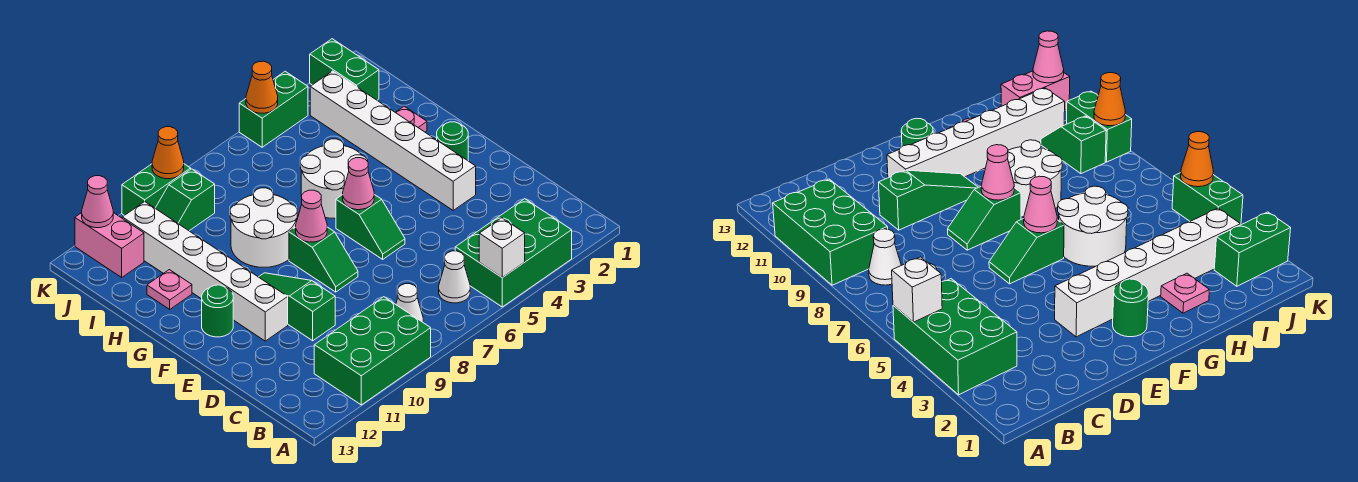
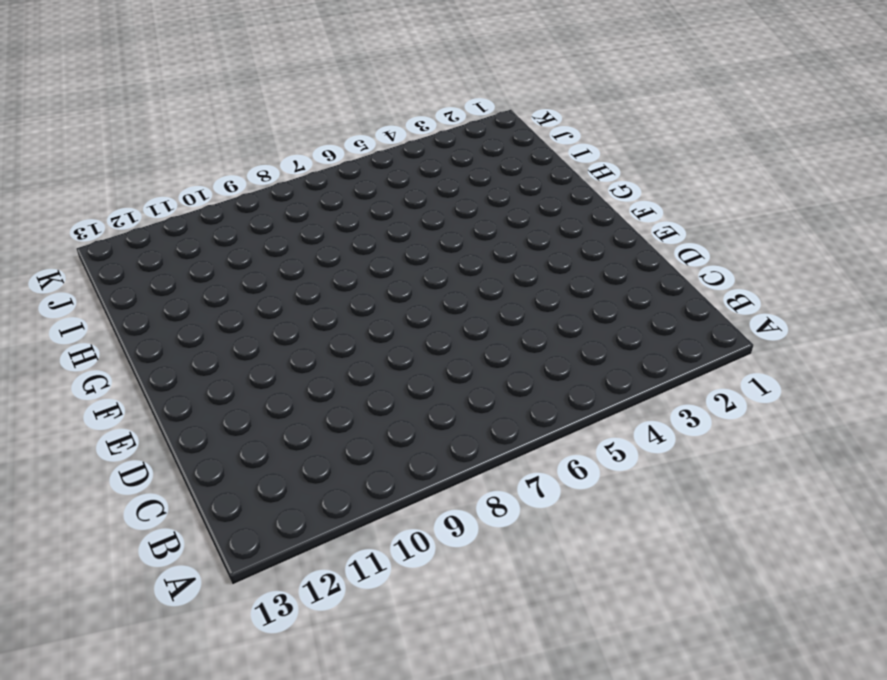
none -> green 2x3 brick [455,199,572,307]
none -> green 2x3 brick [314,297,431,405]
none -> white 1x1 cone [439,251,470,303]

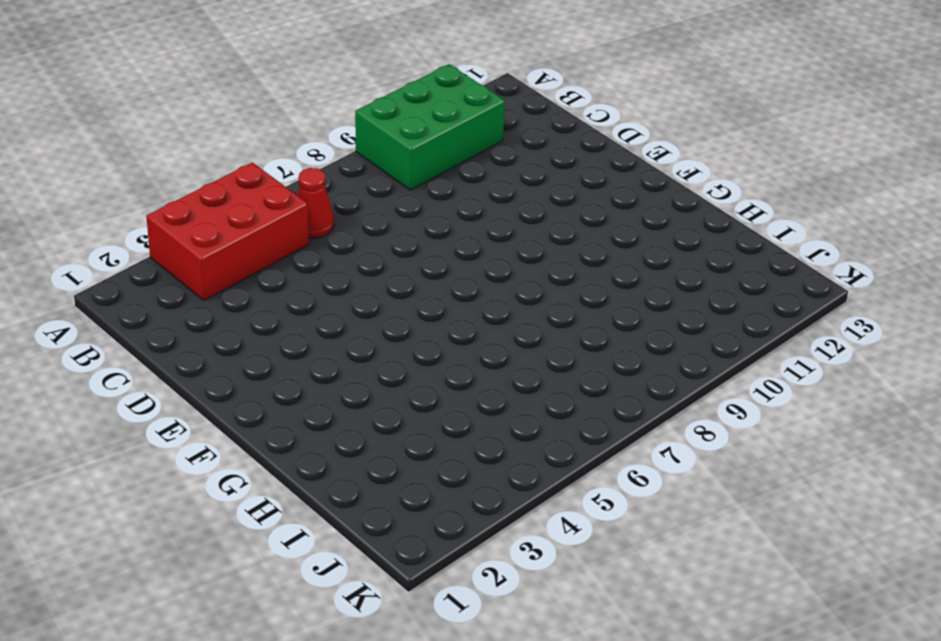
red 2x3 brick [146,163,309,300] -> green 2x3 brick [455,199,572,307]
red 1x1 cone [297,168,334,238] -> white 1x1 cone [439,251,470,303]
none -> white 1x1 cone [396,284,423,322]
none -> green 1x3 slope [259,273,335,341]
none -> white 1x6 brick [310,71,476,210]

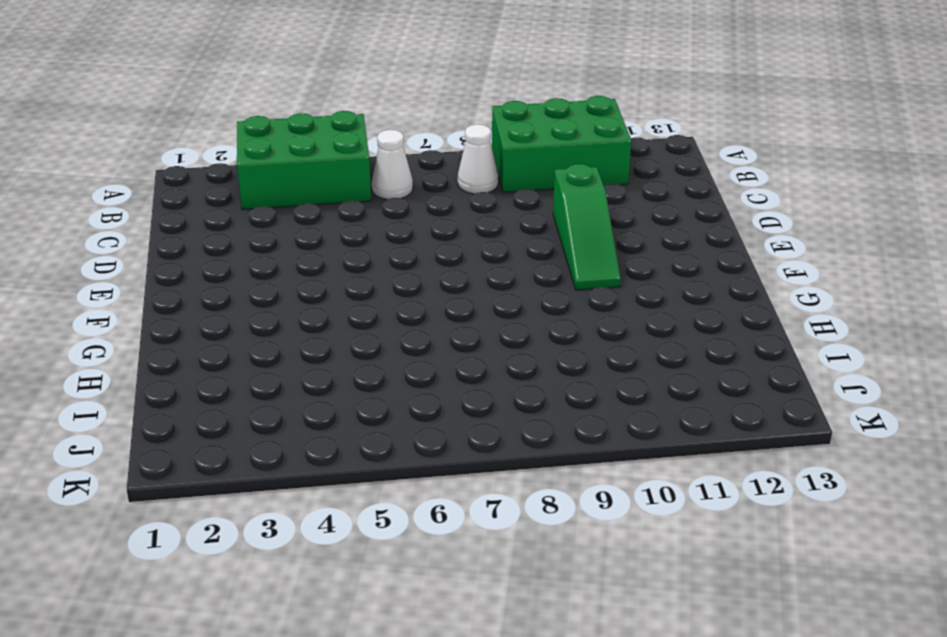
none -> white 1x6 brick [310,71,476,210]
none -> green 1x2 slope [336,195,405,259]
none -> green 1x2 slope [289,227,358,292]

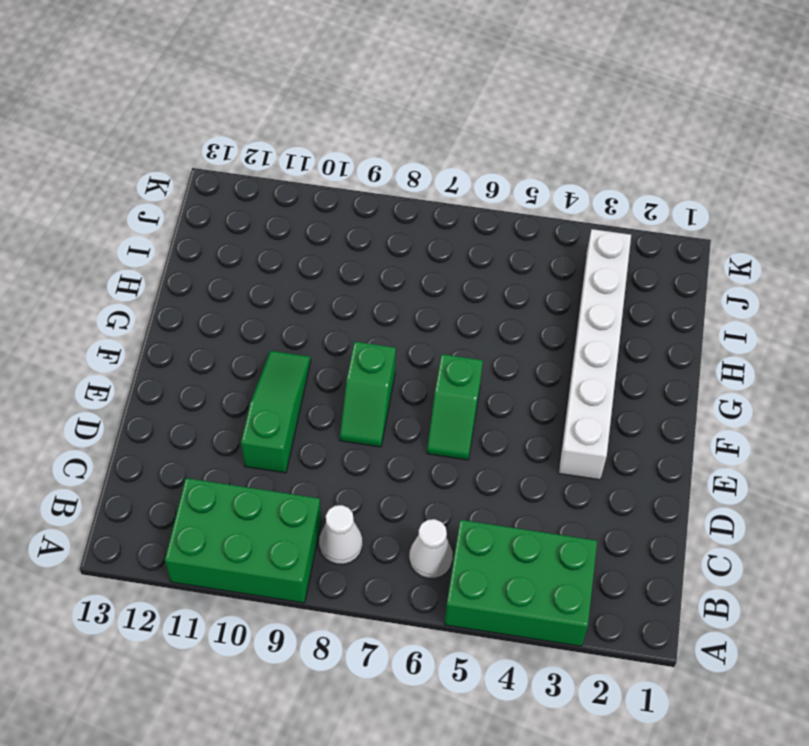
none -> white 1x6 brick [122,202,288,341]
none -> green 1x1 round brick [437,122,468,161]
none -> green 1x1 round brick [202,285,233,337]

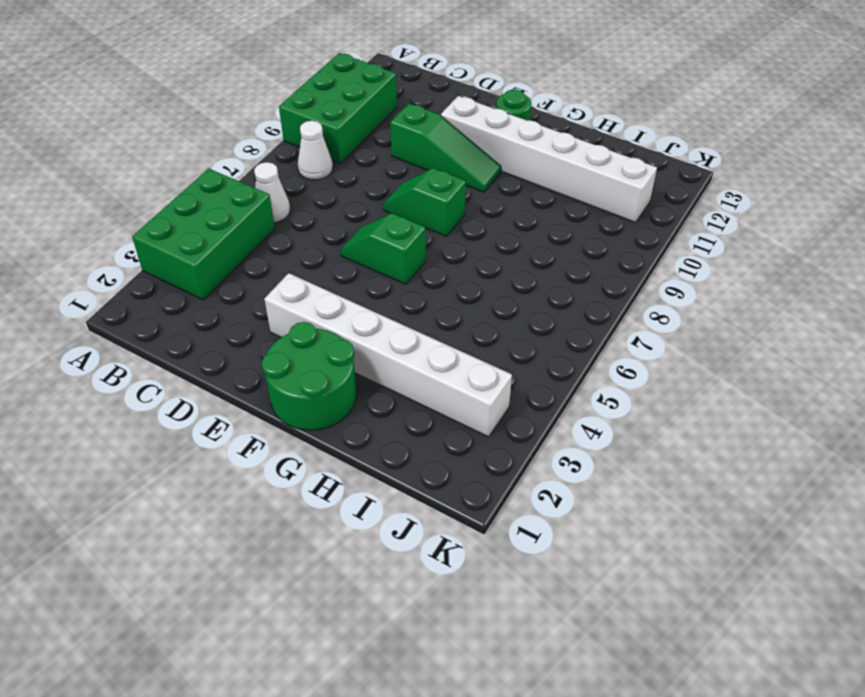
green 2x2 round brick [262,322,357,430] -> green 1x1 round brick [437,122,468,161]
none -> white 2x2 round brick [300,139,368,218]
none -> white 2x2 round brick [230,188,297,267]
none -> pink 1x1 plate [395,106,427,132]

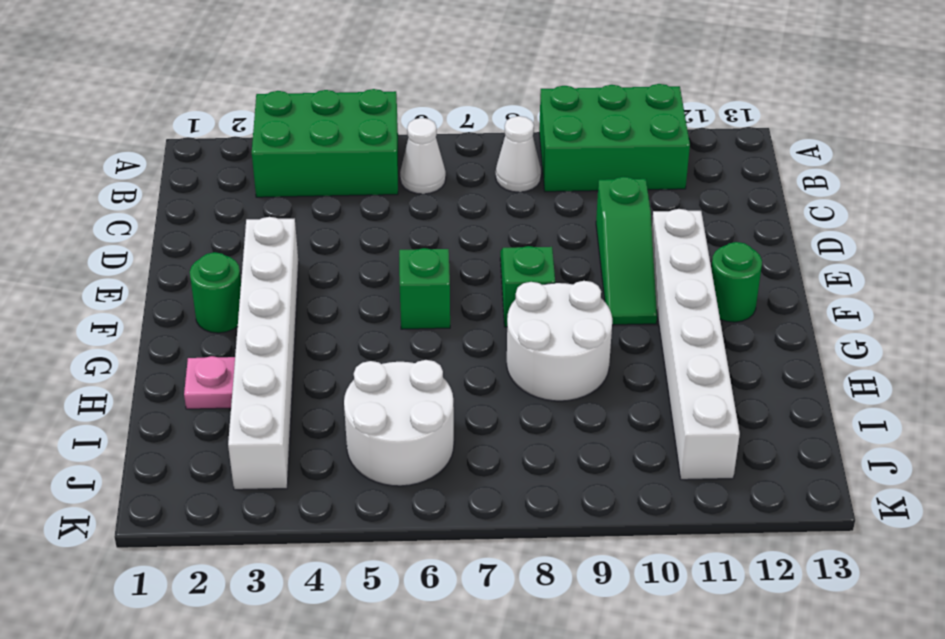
white 2x2 round brick [344,360,454,486] -> white 2x2 round brick moved to [300,139,368,218]
none -> pink 1x1 plate [147,270,192,309]
none -> green 1x2 brick [310,39,379,100]
none -> green 1x2 slope [155,169,215,231]

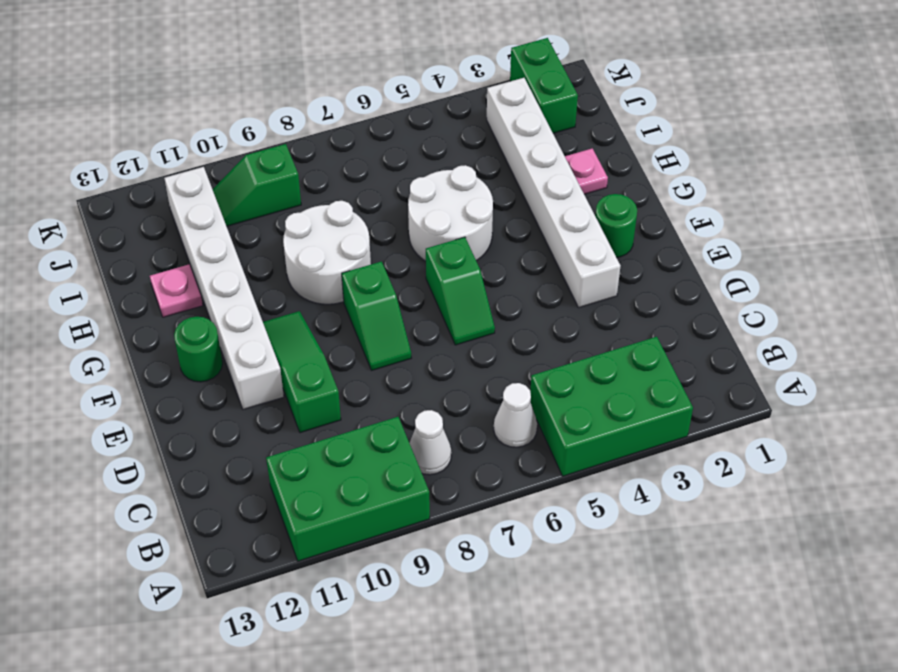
none -> pink 1x2 brick [75,213,144,277]
none -> green 1x2 brick [239,71,308,147]
none -> green 1x2 brick [122,164,191,216]

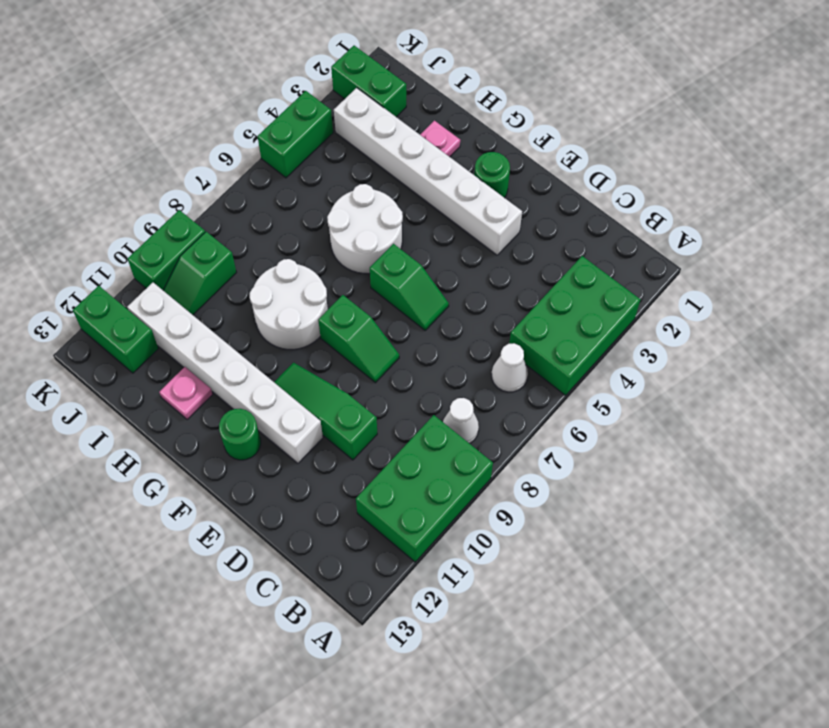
green 1x2 brick [73,286,158,373] -> pink 1x2 brick [75,213,144,277]
none -> white 1x1 brick [479,218,525,278]
none -> pink 1x1 cone [343,158,374,210]
none -> pink 1x1 cone [296,190,327,242]

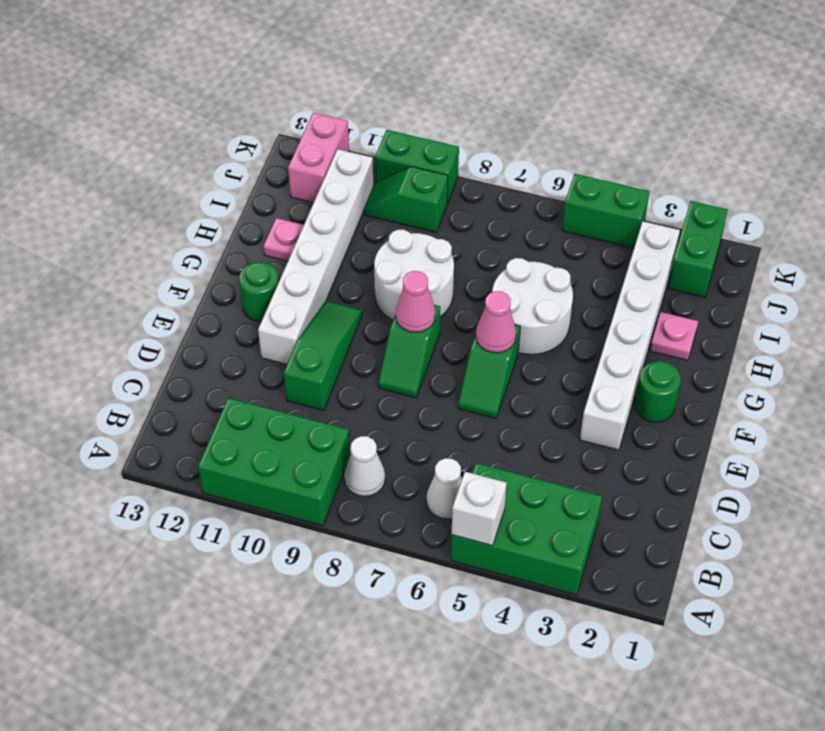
none -> orange 1x1 cone [246,61,278,113]
none -> orange 1x1 cone [152,127,184,179]
none -> pink 1x1 cone [82,176,113,228]

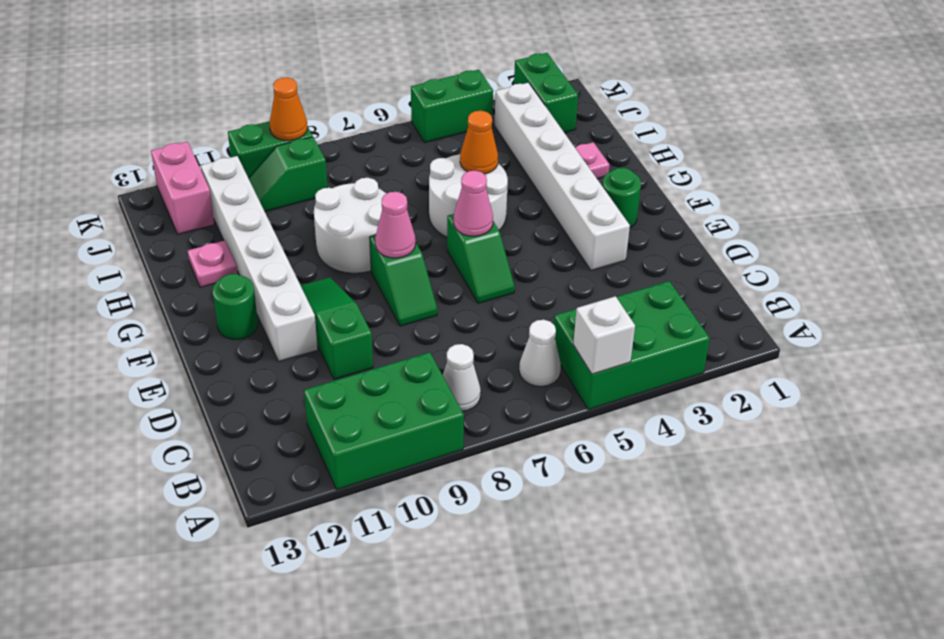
orange 1x1 cone [460,111,498,174] -> orange 1x1 cone moved to [246,61,278,113]
none -> pink 1x1 cone [82,176,113,228]

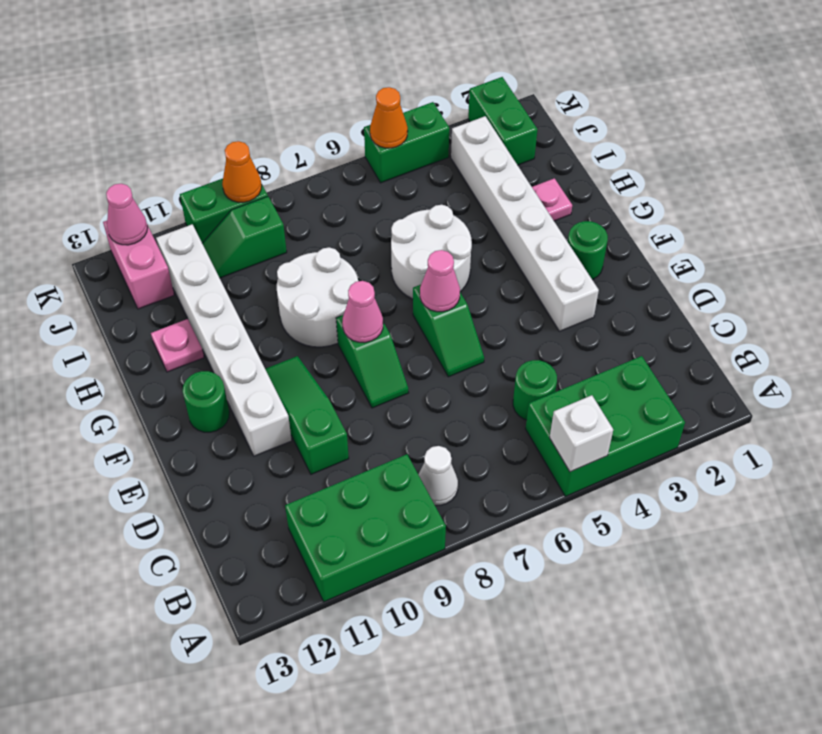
green 1x1 round brick [513,360,557,420] -> none
none -> white 1x1 cone [439,251,470,303]

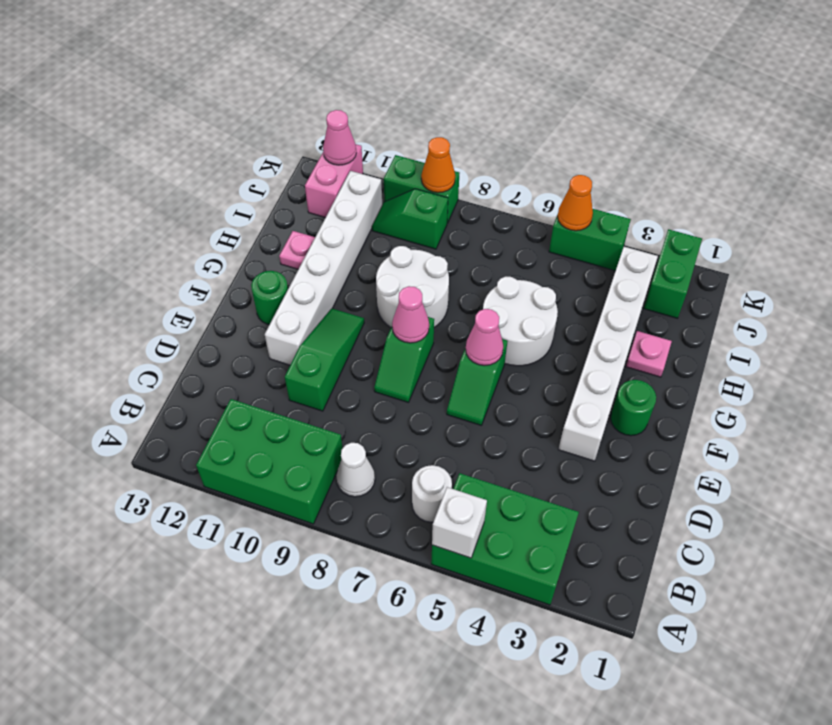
white 1x1 round brick [412,465,452,522] -> white 1x1 cone [439,251,470,303]

